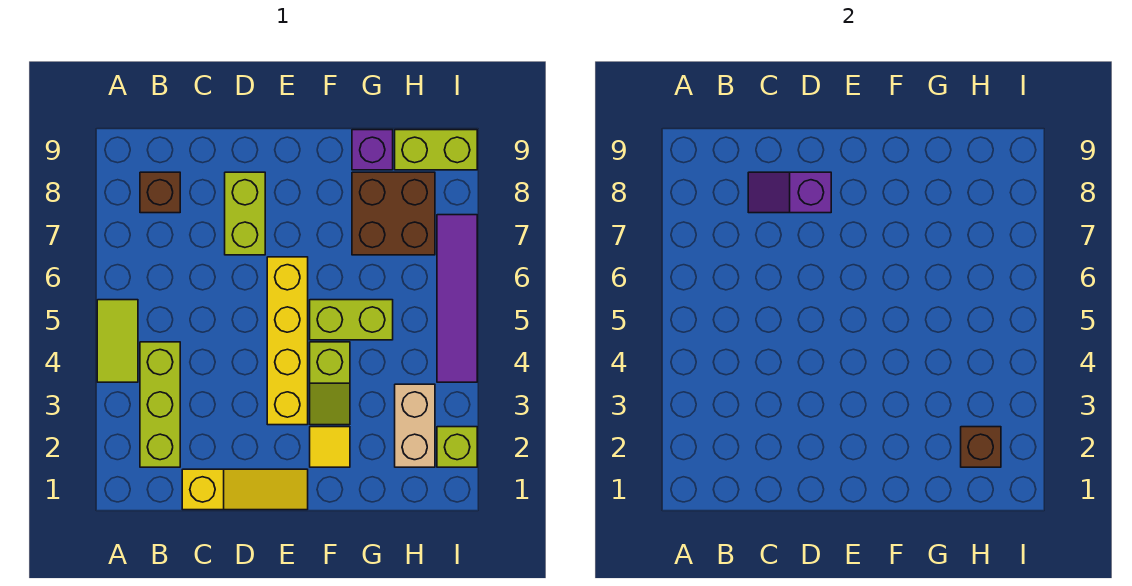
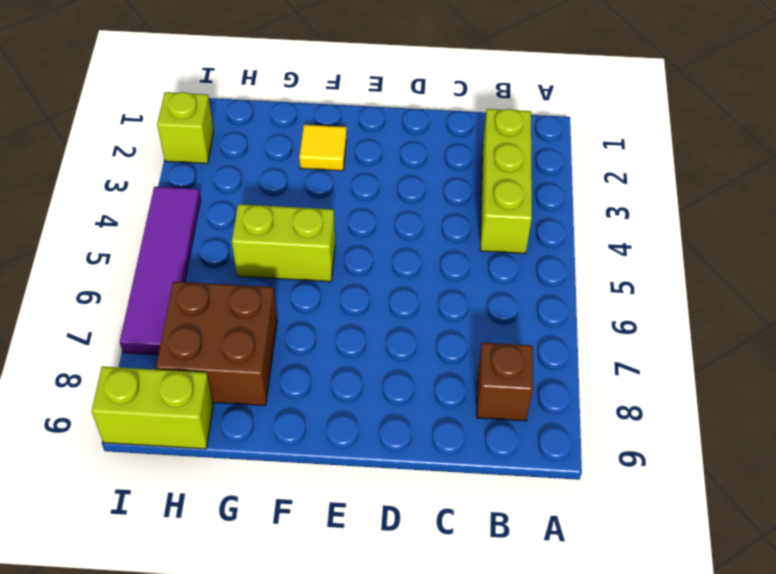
none -> lime 1x2 tile [97,300,138,382]
none -> yellow 1x3 slope [182,469,308,510]
none -> lime 1x2 brick [225,172,265,255]

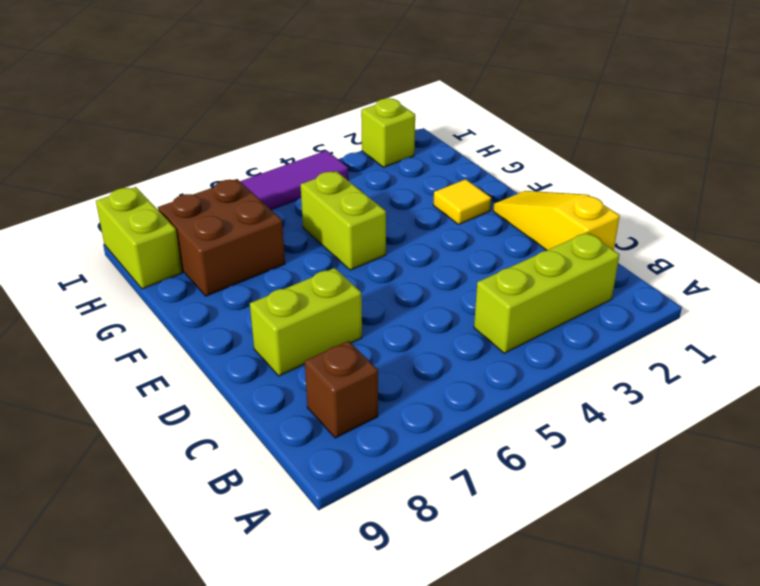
none -> lime 1x2 tile [97,300,138,382]
none -> yellow 1x4 brick [267,257,308,425]
none -> lime 1x2 slope [310,342,350,425]

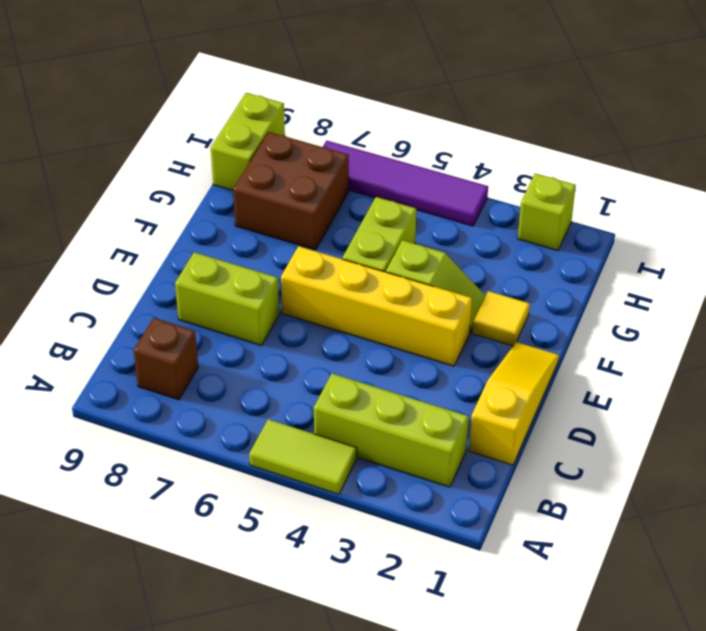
none -> purple 1x1 brick [352,130,393,170]
none -> tan 1x2 brick [395,384,435,467]
none -> purple 1x2 slope [748,172,831,213]

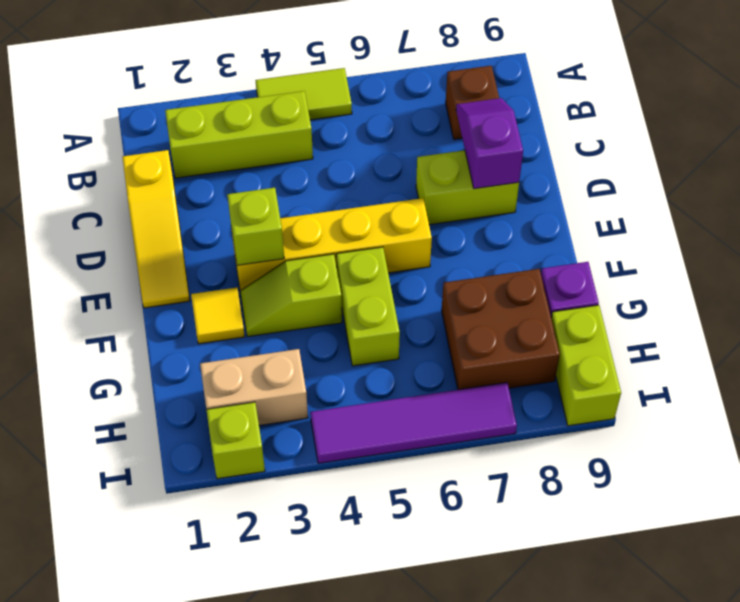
lime 1x1 brick [227,188,284,265] -> none
none -> brown 1x1 brick [961,427,1001,467]

